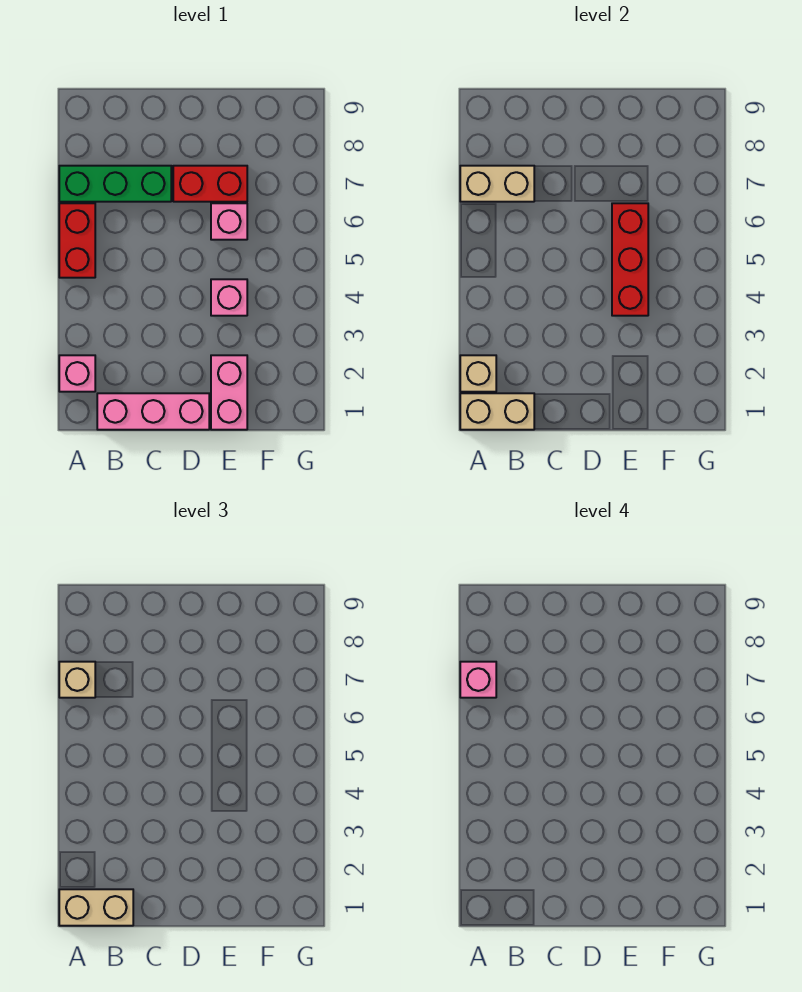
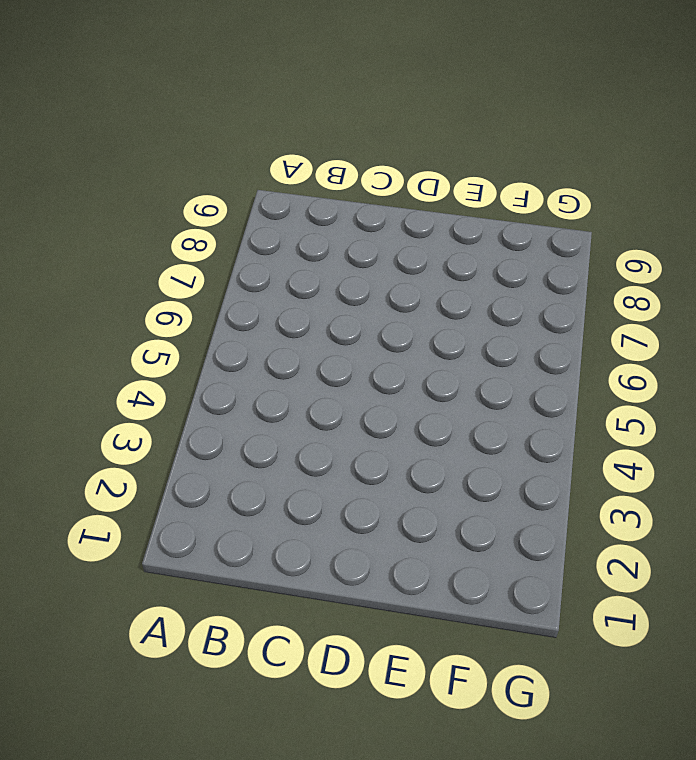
none -> pink 1x1 brick [59,355,95,392]
none -> red 1x2 brick [59,203,95,278]
none -> green 1x3 brick [59,166,171,202]

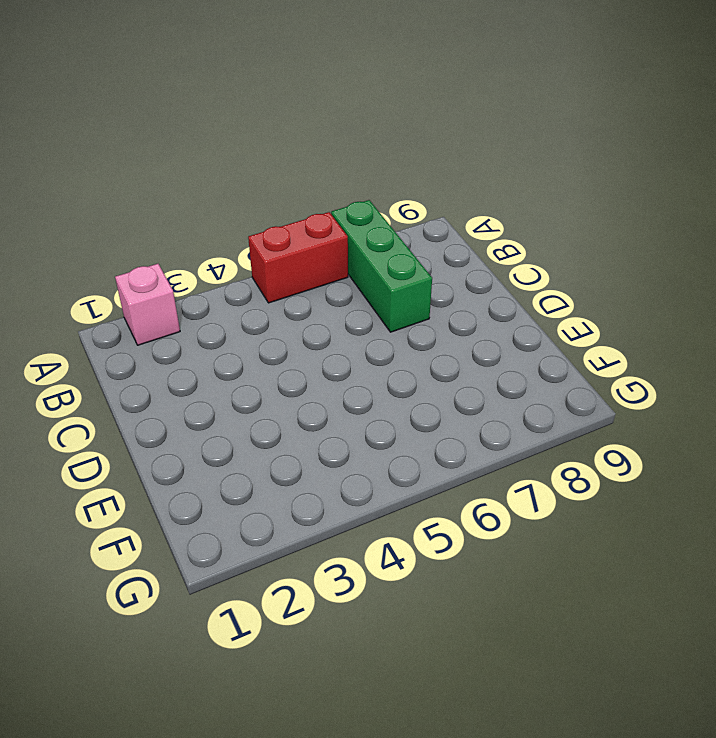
none -> pink 1x3 brick [97,393,209,430]
none -> red 1x2 brick [173,166,247,202]
none -> pink 1x2 brick [211,355,247,430]

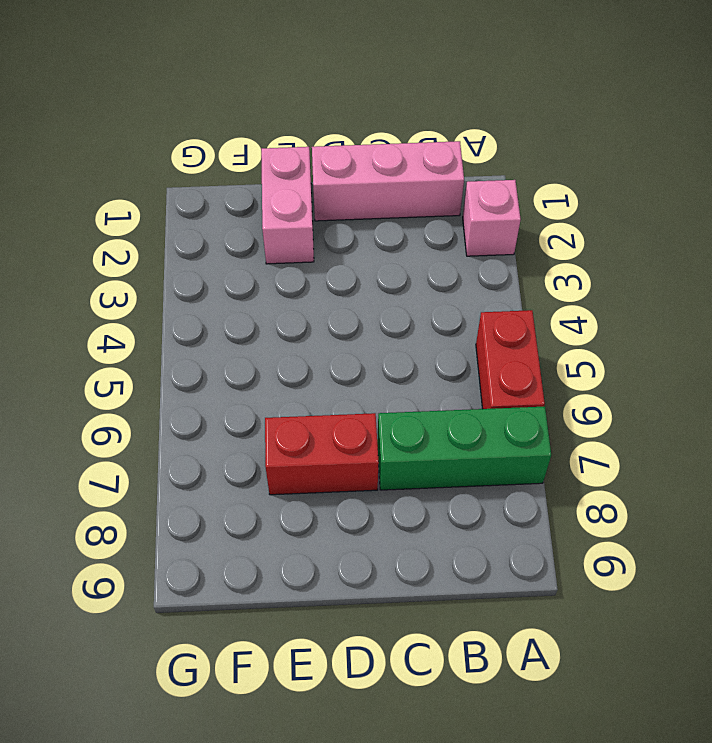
none -> pink 1x1 brick [211,279,247,316]
none -> pink 1x1 brick [211,203,247,240]
none -> tan 1x2 brick [460,393,534,430]

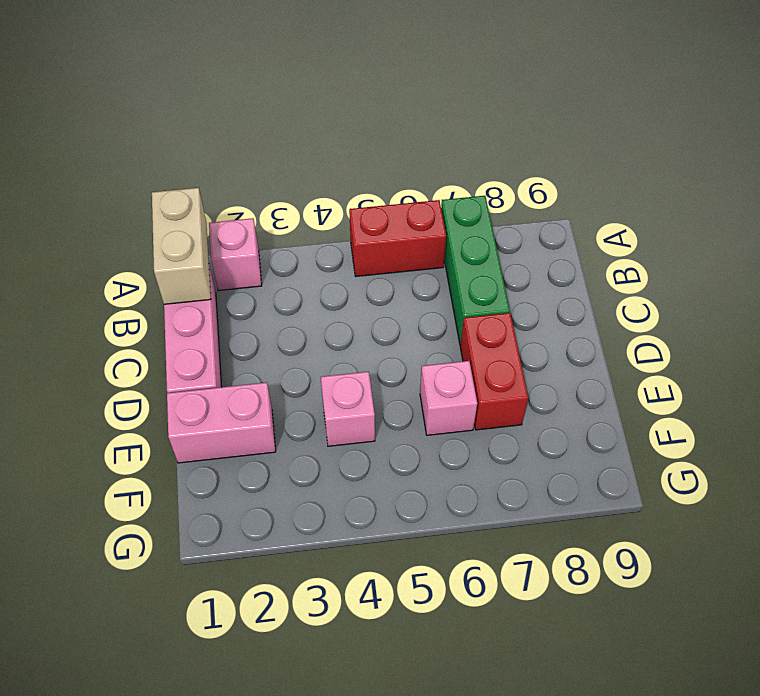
none -> tan 1x1 brick [460,355,496,392]
none -> tan 1x2 brick [460,166,534,202]
none -> red 1x3 brick [612,203,648,316]

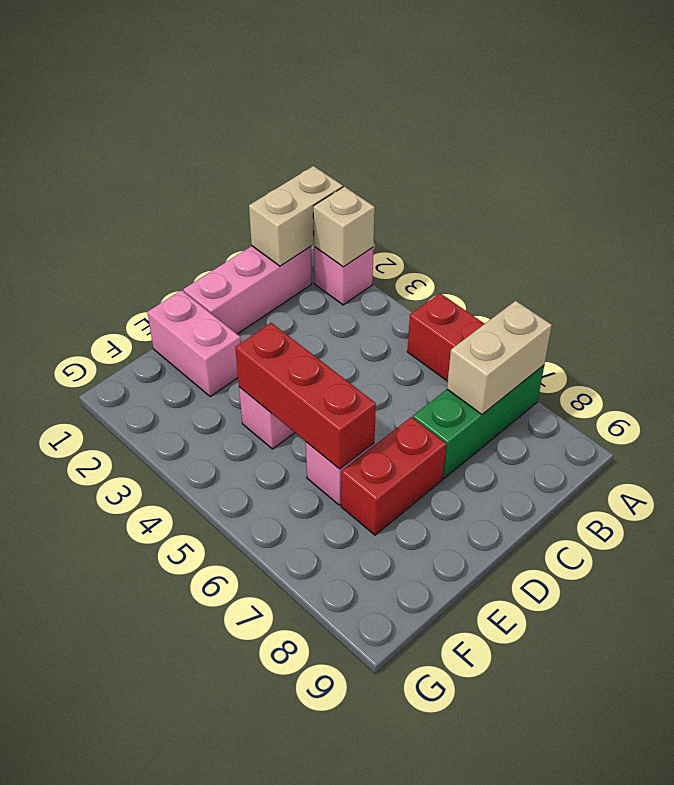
none -> tan 1x2 brick [59,889,133,926]
none -> tan 1x1 brick [59,662,95,698]
none -> pink 1x1 brick [460,662,496,698]

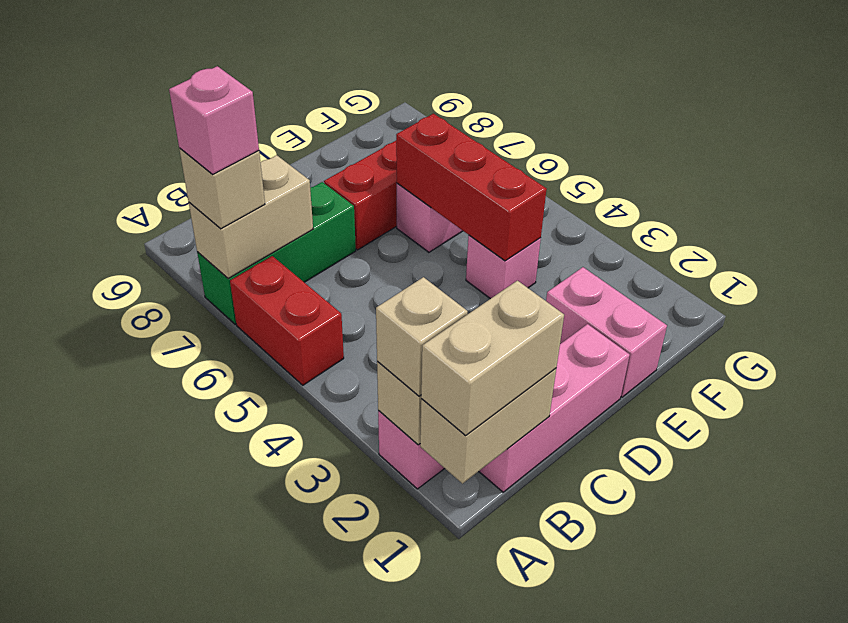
tan 1x1 brick [376,277,468,396] -> none

